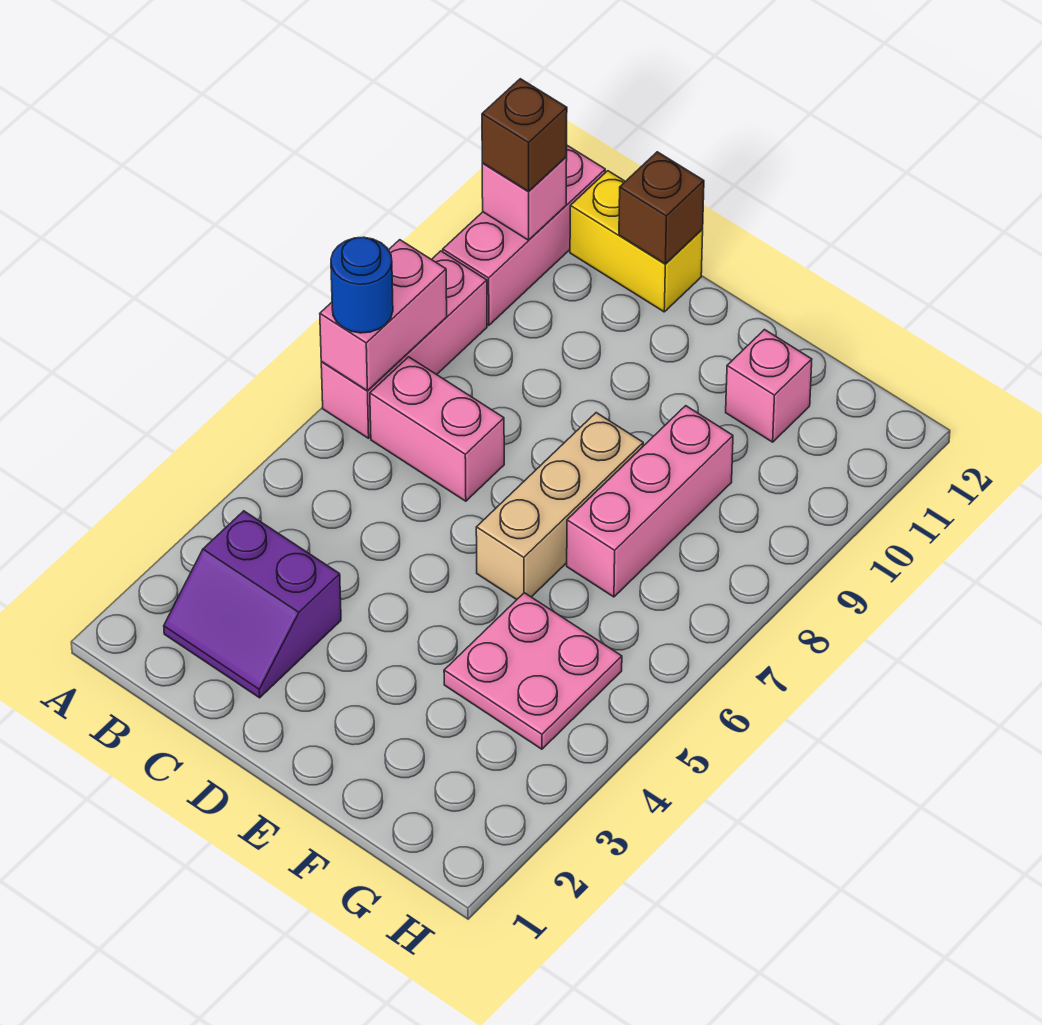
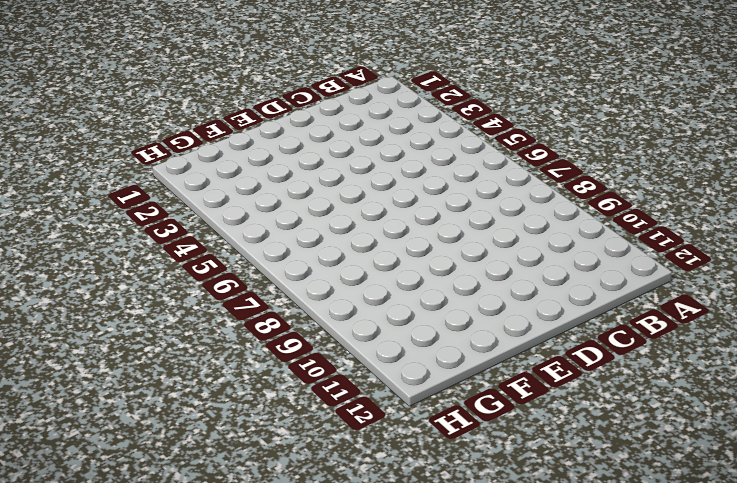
none -> pink 1x3 brick [321,251,487,438]
none -> pink 1x3 brick [443,146,605,325]
none -> purple 2x2 slope [164,511,341,698]

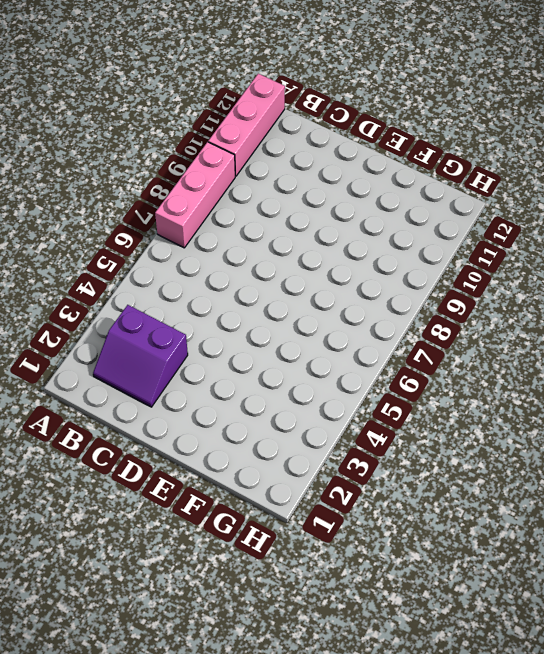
none -> pink 1x2 brick [370,357,504,501]
none -> yellow 1x2 brick [570,171,703,312]
none -> tan 1x3 brick [476,413,643,600]

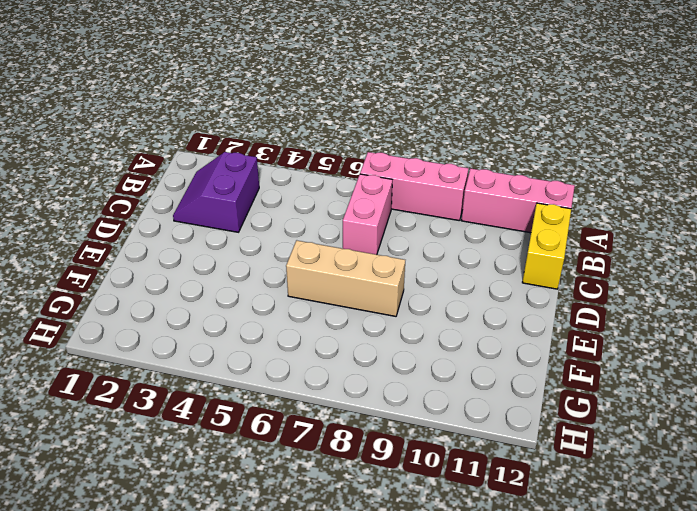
none -> pink 2x2 plate [444,593,622,749]
none -> pink 1x3 brick [567,406,733,597]
none -> pink 1x1 brick [726,330,812,442]

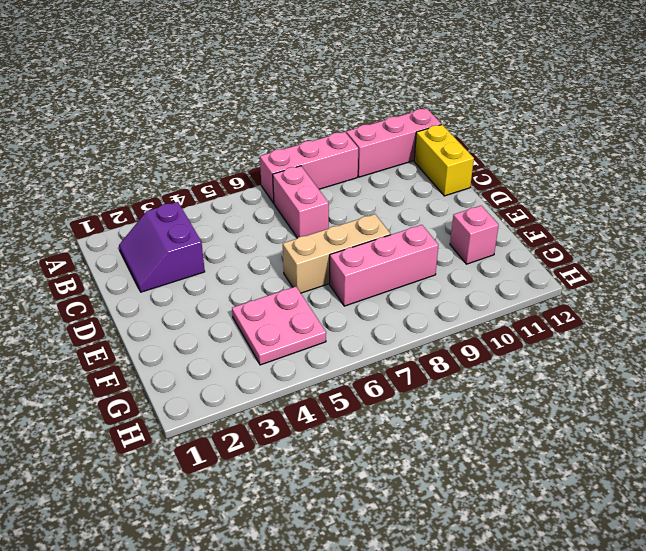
none -> pink 1x2 brick [320,240,447,391]
none -> pink 1x1 brick [482,157,567,240]
none -> brown 1x1 brick [619,152,704,264]

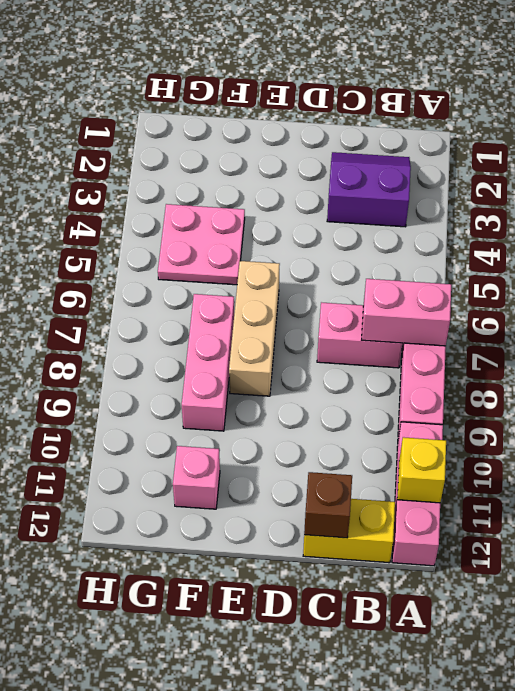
pink 1x2 brick [362,279,451,346] -> pink 1x2 brick turned to [320,240,447,391]
yellow 1x1 brick [397,437,446,503] -> pink 1x1 brick [482,157,567,240]
none -> blue 1x1 round brick [331,237,393,333]
none -> brown 1x1 brick [482,79,567,191]

